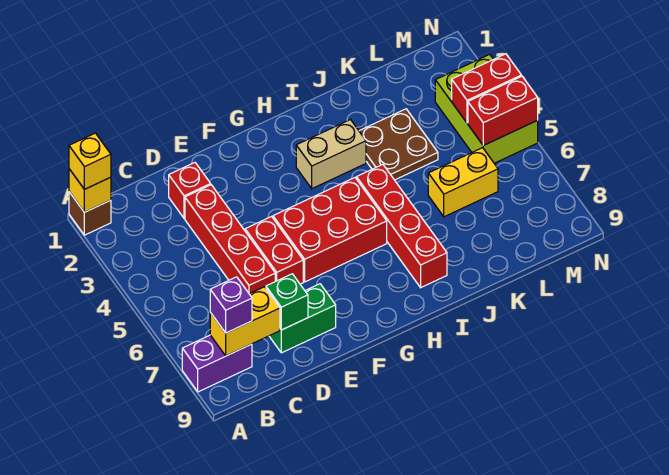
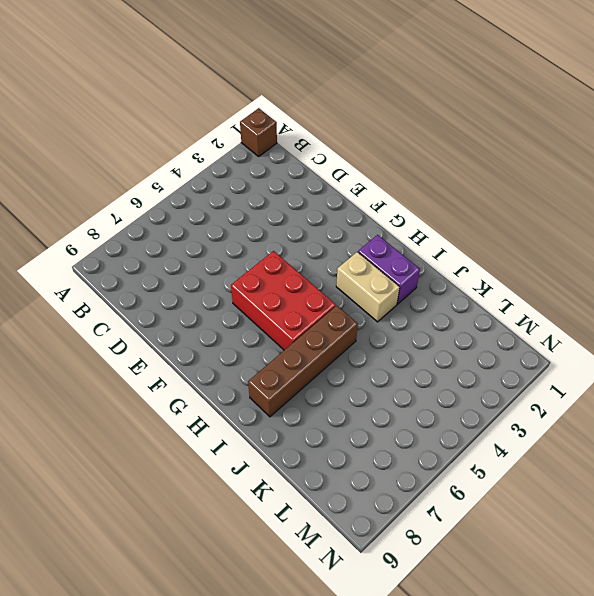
purple 1x2 brick [358,235,420,304] -> purple 1x2 brick moved to [182,335,252,392]
brown 1x4 brick [248,306,358,417] -> red 1x4 brick [356,164,447,288]
none -> red 1x1 brick [169,163,211,218]
none -> red 1x4 brick [185,185,275,294]
none -> green 1x2 brick [269,284,336,353]

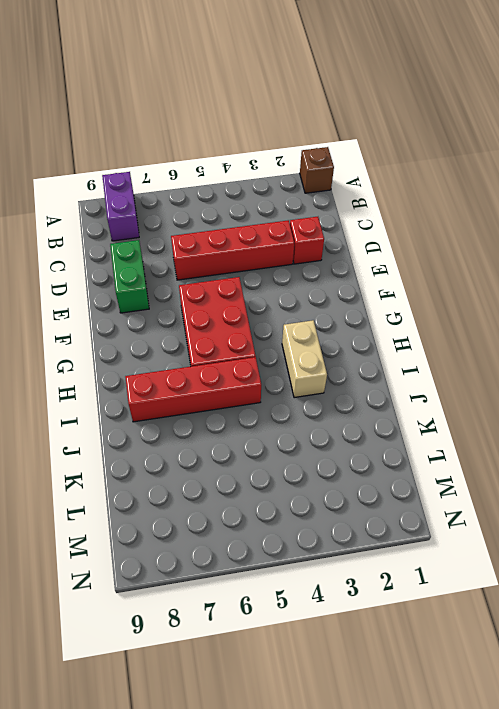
none -> red 1x2 brick [245,217,303,284]
none -> brown 2x2 plate [359,109,438,180]
none -> yellow 1x2 brick [428,148,498,217]

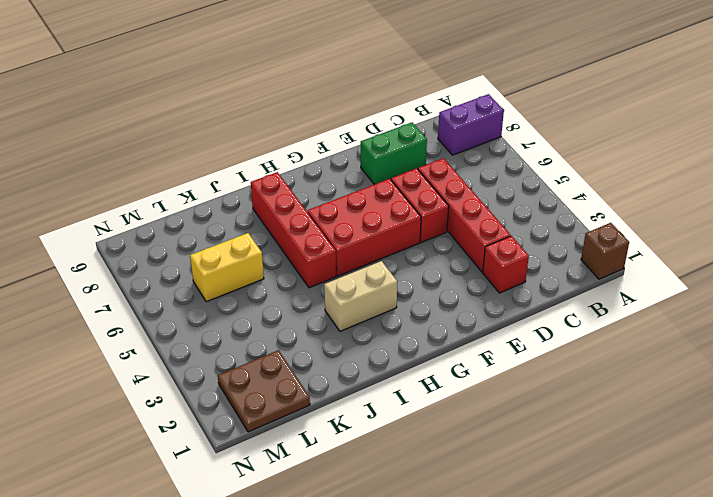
brown 2x2 plate [218,350,310,432] -> brown 2x2 plate moved to [359,109,438,180]
none -> lime 2x3 brick [435,54,538,163]
none -> yellow 1x1 brick [69,169,111,212]
none -> yellow 1x2 brick [210,287,280,356]

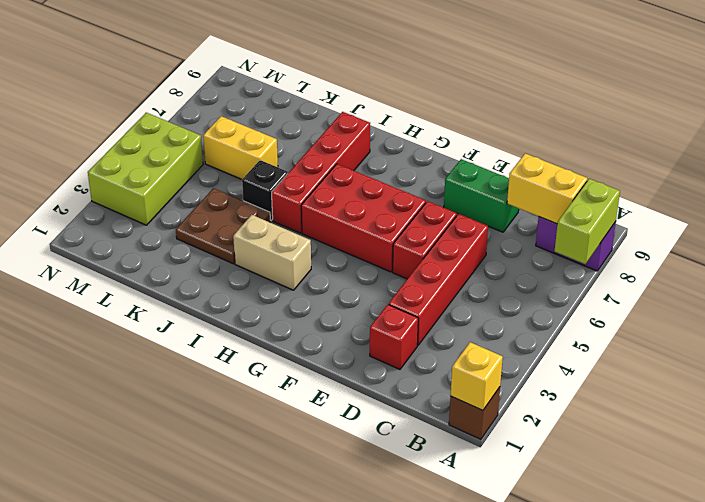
lime 1x2 brick [555,179,620,264] -> none
black 1x1 brick [242,160,288,220] -> none
none -> green 1x1 brick [266,274,308,330]
none -> red 1x2 brick [452,54,521,123]
none -> red 1x2 brick [468,76,538,145]

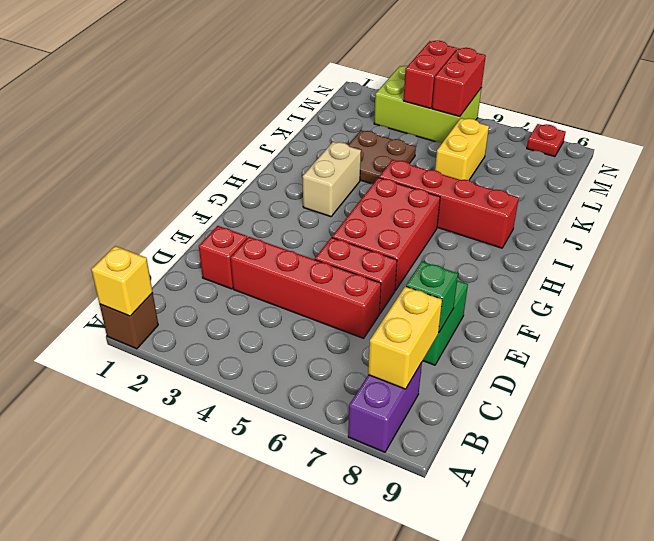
red 1x1 plate [527,124,566,157] -> none
none -> yellow 1x1 brick [69,133,111,189]
none -> purple 1x1 brick [210,277,252,333]

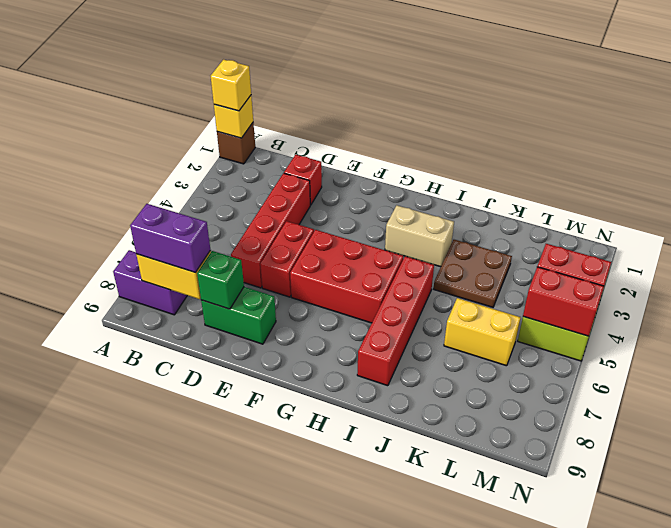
purple 1x2 brick [130,204,210,273] -> purple 1x1 brick [210,277,252,333]

